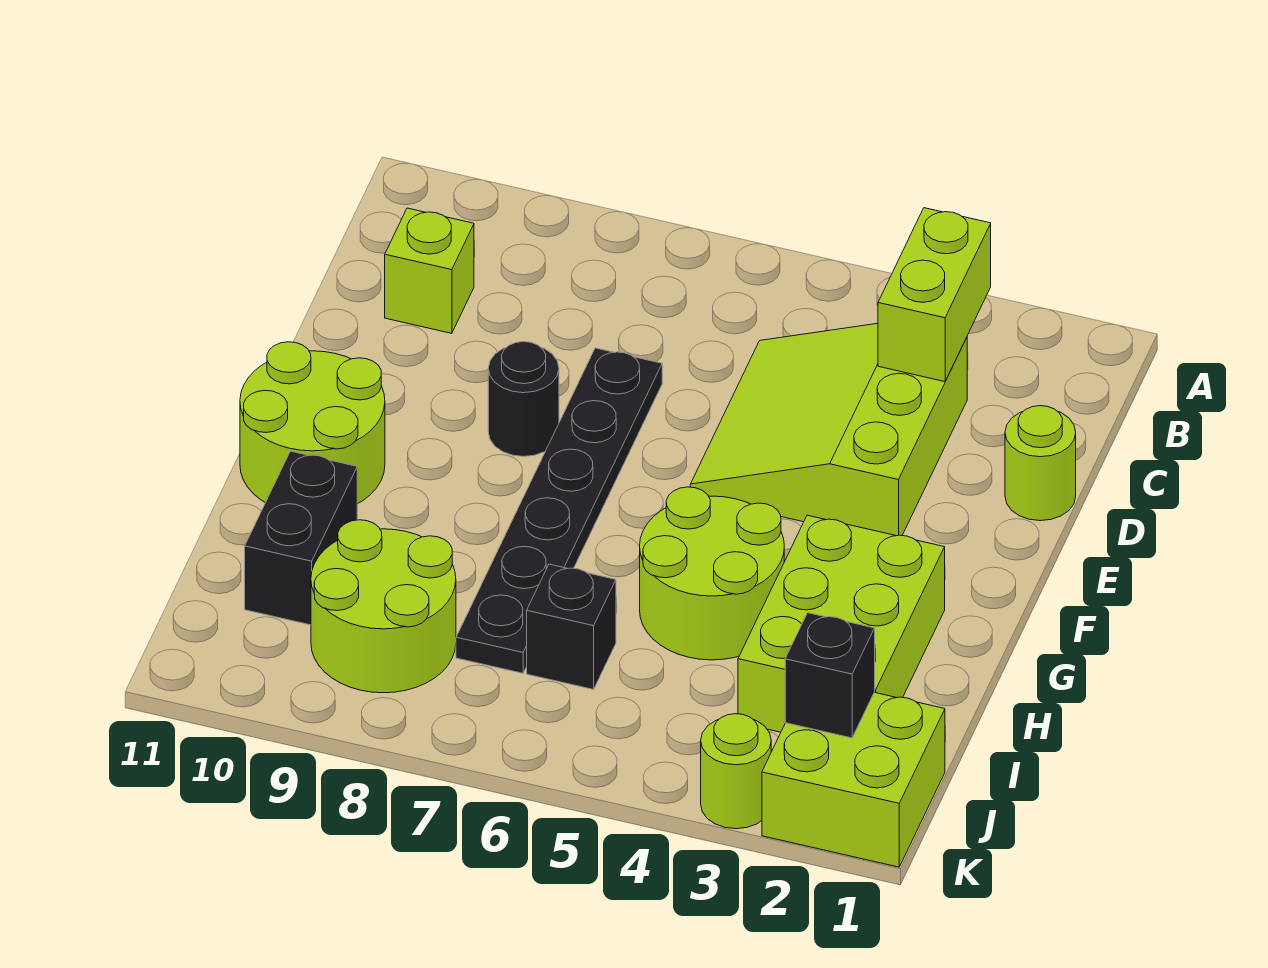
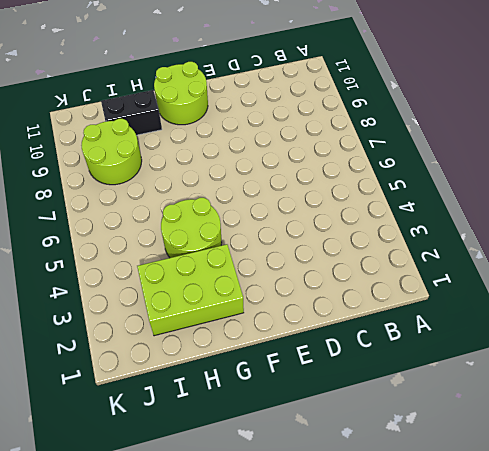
none -> lime 3x3 slope [690,323,967,536]
none -> lime 1x1 brick [385,208,474,333]
none -> lime 1x1 round brick [1005,406,1076,521]

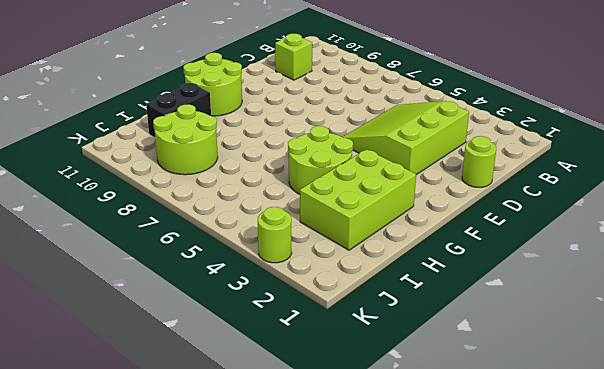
none -> black 1x6 plate [456,348,662,673]
none -> black 1x1 round brick [488,342,559,456]
none -> black 1x1 brick [527,564,616,689]

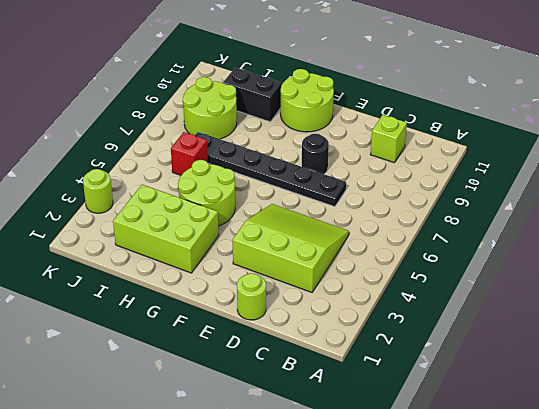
red 1x1 brick [171,132,208,175] -> black 1x1 brick [527,564,616,689]
none -> lime 2x2 brick [762,692,945,867]
none -> lime 1x2 brick [878,208,991,382]
none -> black 1x1 brick [785,613,875,738]

